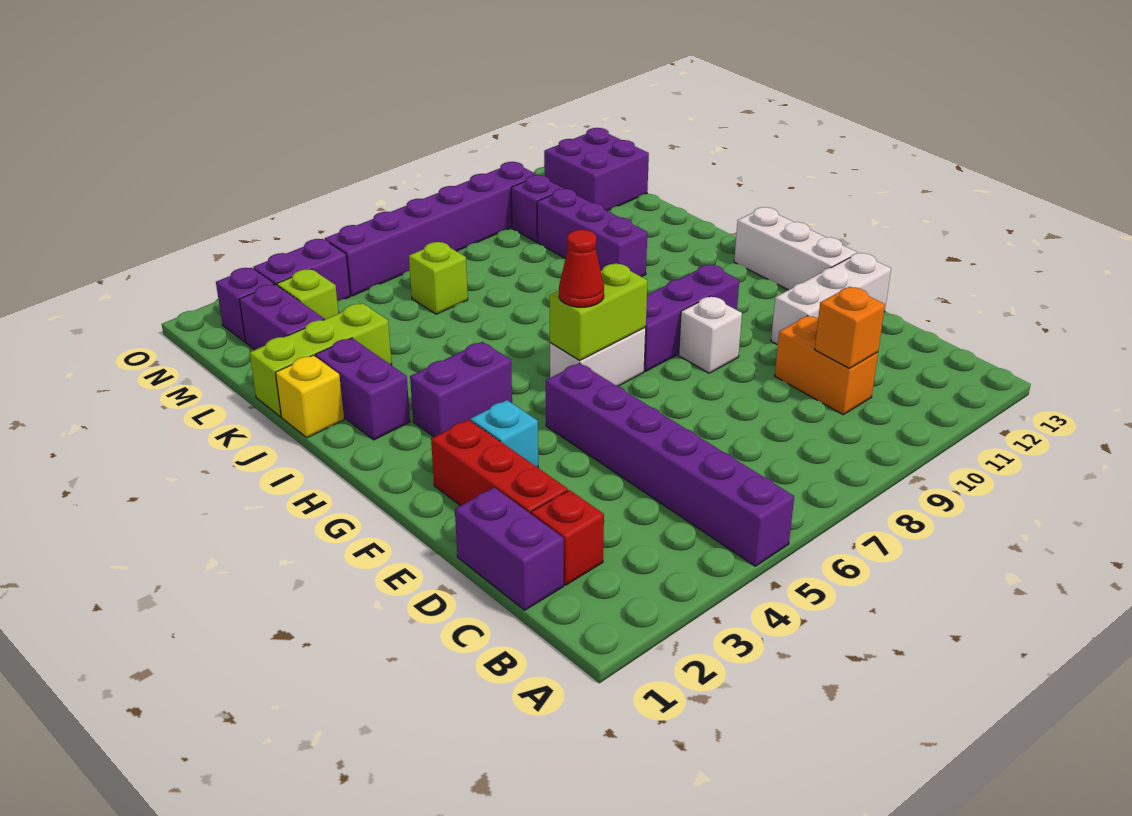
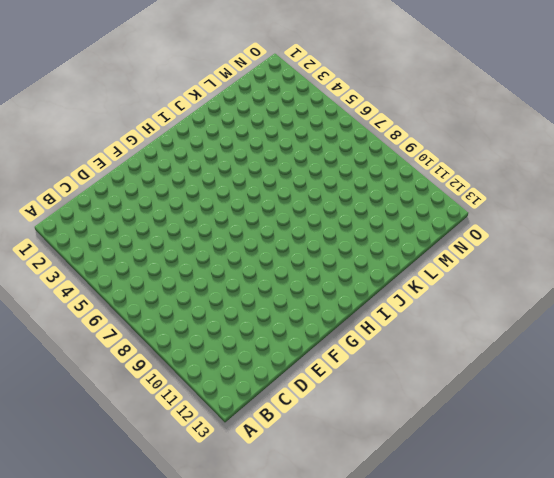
none -> purple 1x6 brick [546,363,794,566]
none -> purple 1x2 brick [455,487,564,610]
none -> red 1x1 brick [531,490,604,585]

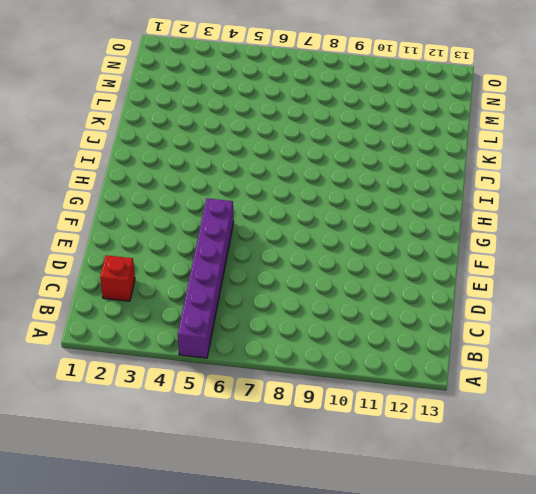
none -> purple 1x2 brick [455,487,564,610]
none -> orange 1x2 brick [775,316,878,415]
none -> red 1x3 brick [431,420,568,514]

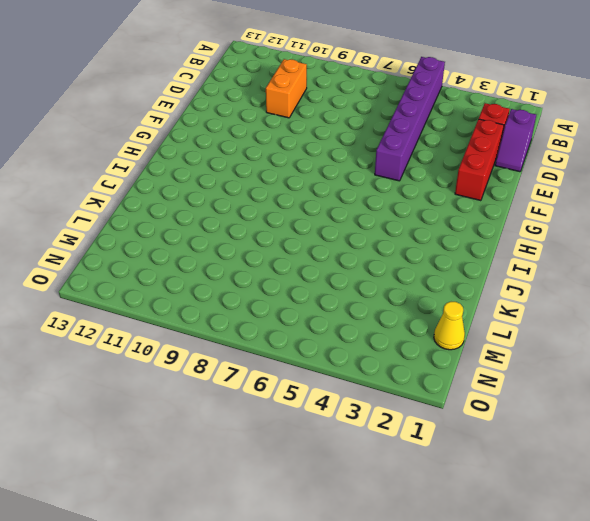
purple 1x2 slope [495,109,536,172] -> purple 1x2 brick [455,487,564,610]
yellow 1x1 cone [434,302,465,350] -> none
none -> white 1x3 brick [771,253,891,345]
none -> cyan 1x1 brick [471,400,538,467]
none -> white 1x1 brick [679,296,742,373]

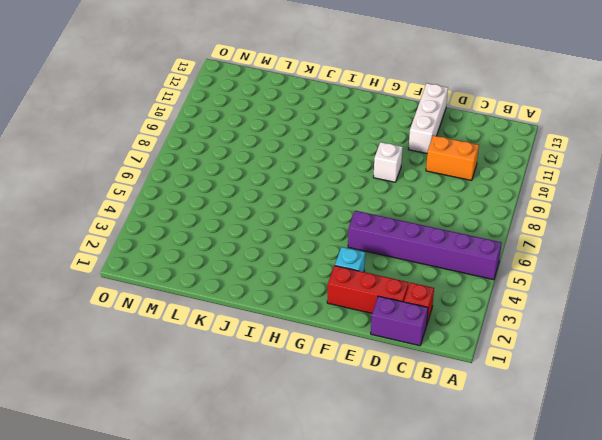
none -> white 1x3 brick [734,207,857,290]
none -> white 1x2 brick [550,327,646,386]
none -> purple 1x3 brick [644,264,739,371]

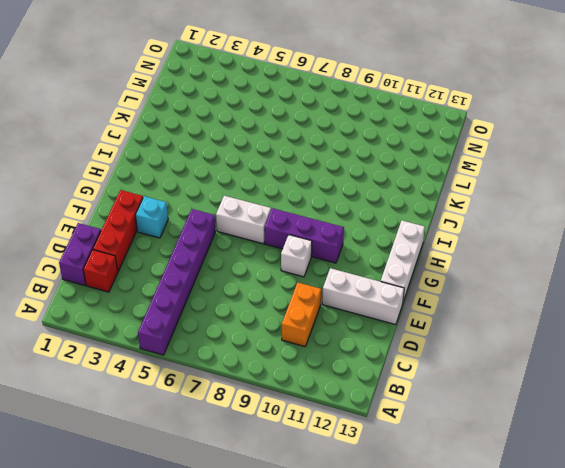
none -> purple 1x2 brick [410,342,512,437]
none -> purple 1x2 brick [315,338,410,440]
none -> yellow 1x1 brick [275,355,344,438]

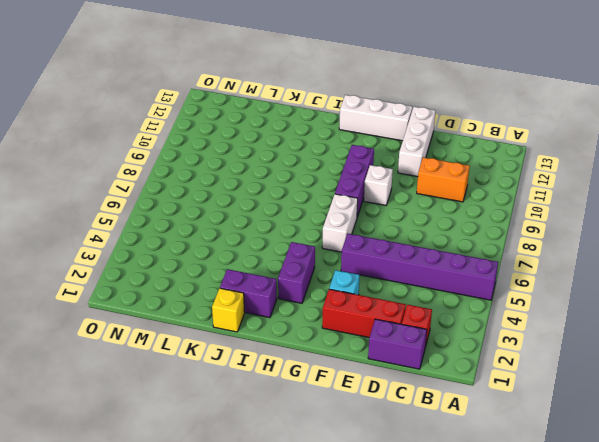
none -> purple 1x3 brick [537,189,647,277]
none -> lime 1x3 brick [250,303,392,417]
none -> purple 1x2 brick [239,284,324,350]

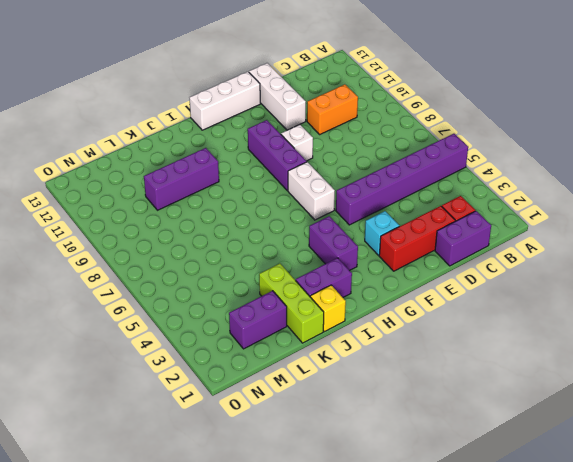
none -> lime 1x1 brick [409,242,468,314]
none -> lime 1x1 brick [277,269,339,320]
none -> purple 1x1 brick [511,175,564,242]

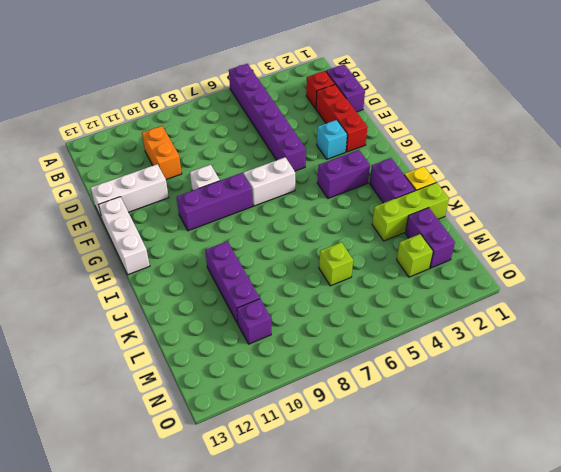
none -> purple 2x2 brick [544,128,649,211]
none -> purple 1x1 brick [216,268,274,342]
none -> purple 1x2 brick [253,239,350,301]

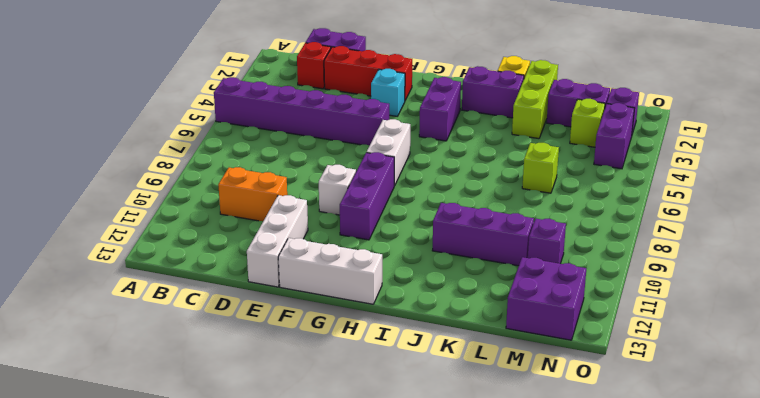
none -> purple 1x6 brick [325,162,537,296]
none -> orange 1x1 brick [815,287,885,368]
none -> lime 1x2 brick [549,264,647,361]

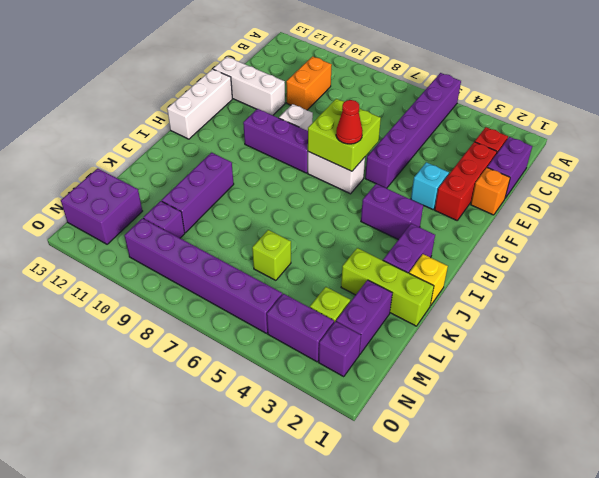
orange 1x1 brick [471,168,510,215] -> orange 1x1 brick moved to [815,287,885,368]
lime 2x2 brick [308,99,381,171] -> lime 1x2 brick [549,264,647,361]

